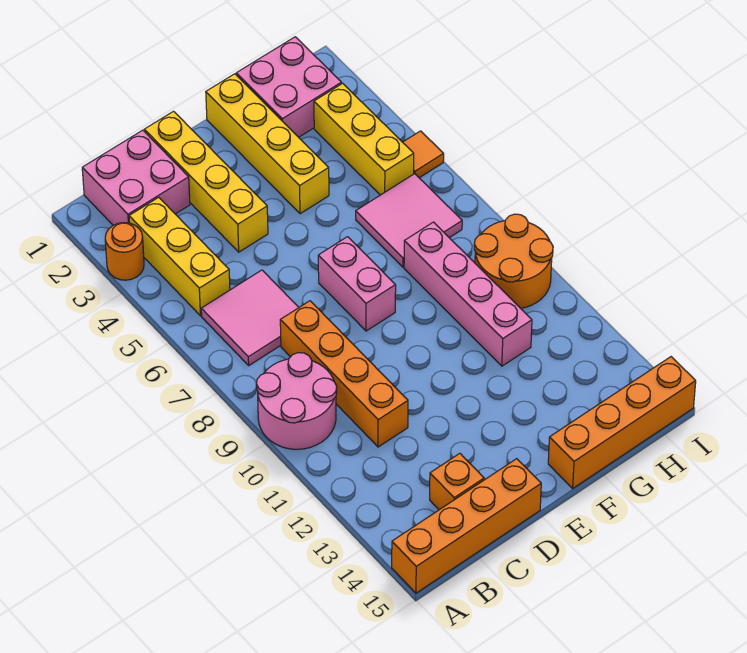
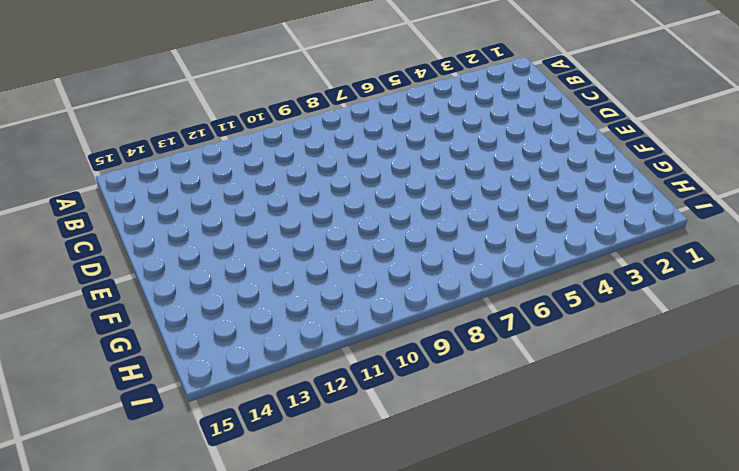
none -> orange 1x1 round brick [105,223,144,280]
none -> pink 2x2 round brick [256,353,337,449]
none -> orange 1x4 brick [392,459,541,593]

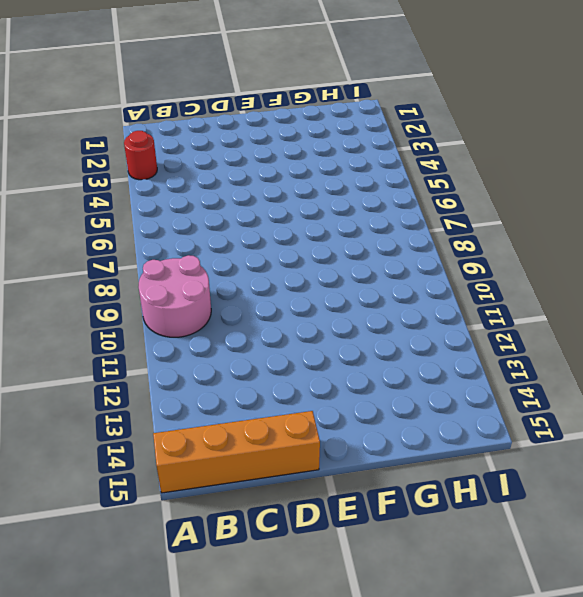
red 1x1 round brick [124,131,157,180] -> orange 1x1 round brick [105,223,144,280]
none -> pink 2x2 brick [82,130,190,225]
none -> yellow 1x3 brick [129,197,230,316]
none -> pink 2x2 tile [201,270,299,365]

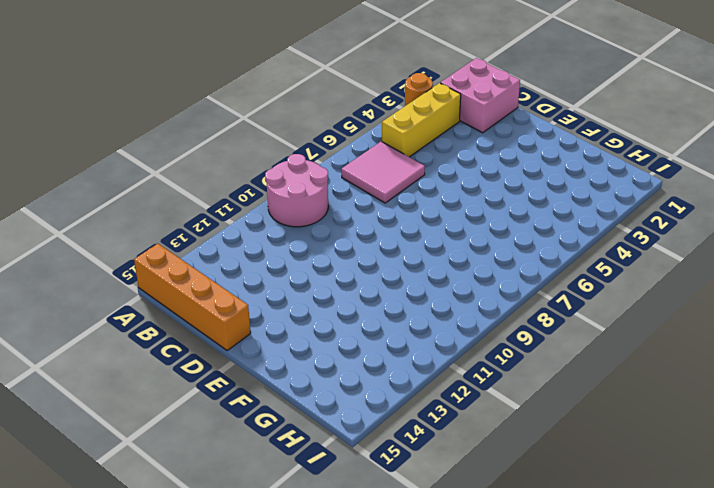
none -> orange 1x4 brick [280,301,408,447]
none -> orange 1x1 brick [430,453,484,510]
none -> yellow 1x4 brick [144,111,268,252]

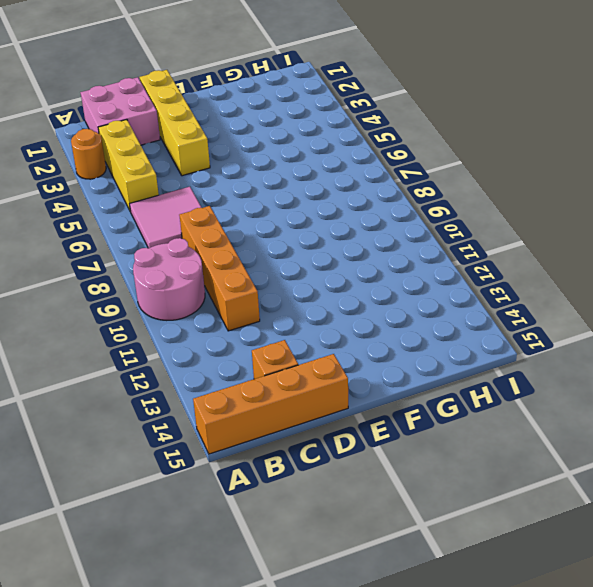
none -> pink 1x2 brick [318,237,396,331]
none -> yellow 1x4 brick [206,74,329,214]
none -> orange 1x4 brick [548,357,696,488]

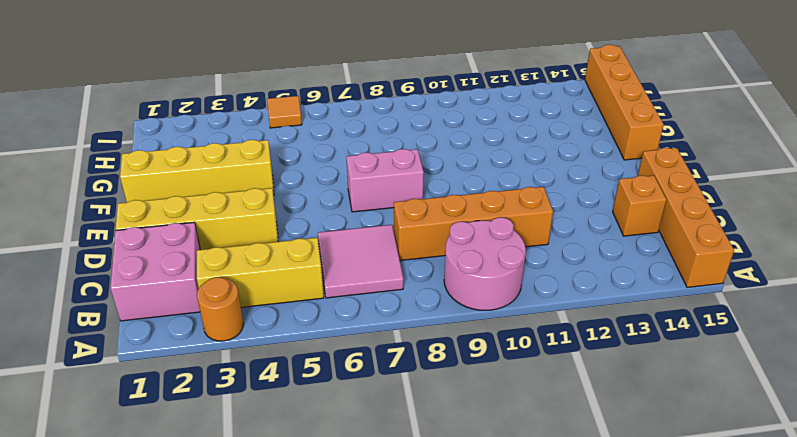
none -> pink 2x2 brick [236,37,342,137]
none -> pink 2x2 tile [356,174,462,267]
none -> pink 1x4 brick [404,222,532,366]

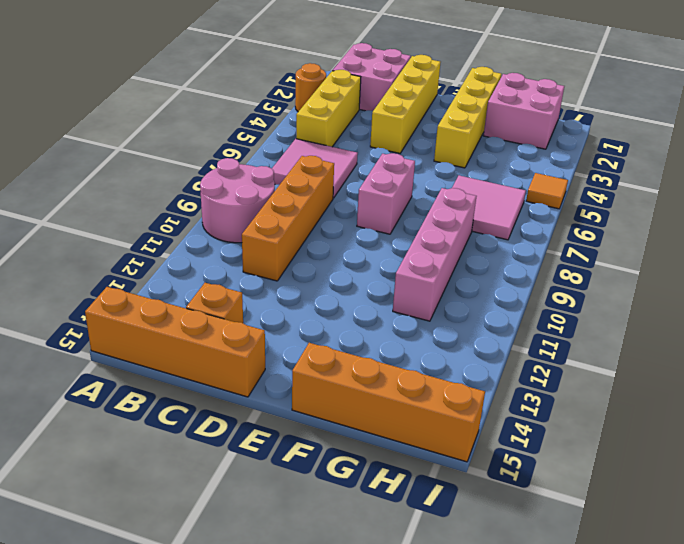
none -> yellow 1x3 brick [314,83,414,195]
none -> orange 2x2 round brick [474,214,553,308]

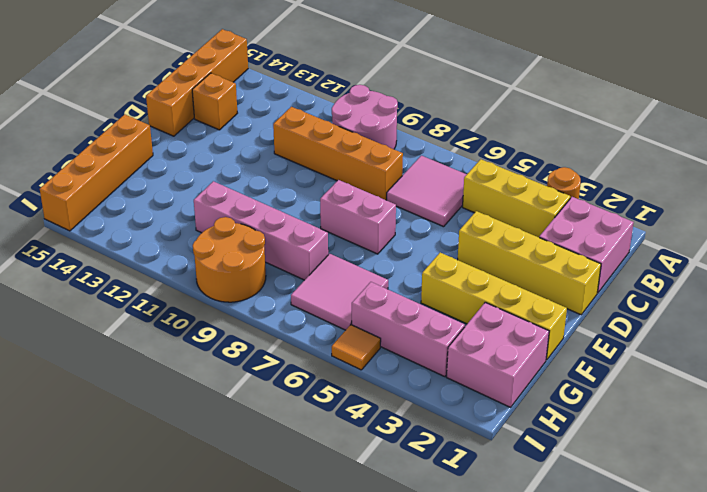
pink 1x3 brick [352,282,465,377] -> yellow 1x3 brick [314,83,414,195]

